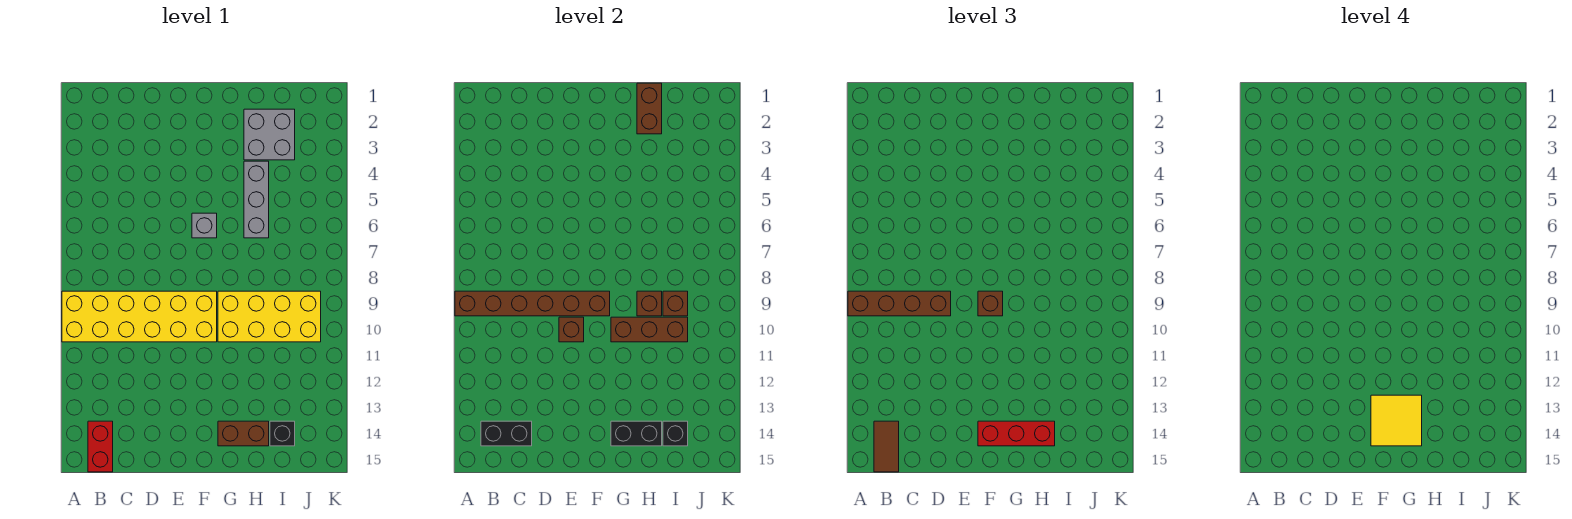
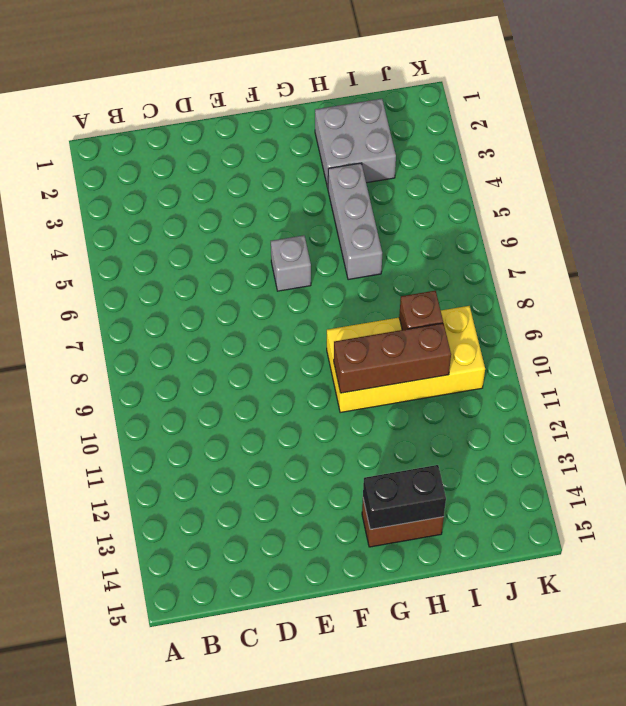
none -> yellow 2x6 brick [62,291,217,342]
none -> red 1x2 brick [88,421,113,472]
none -> black 1x1 brick [270,421,295,446]

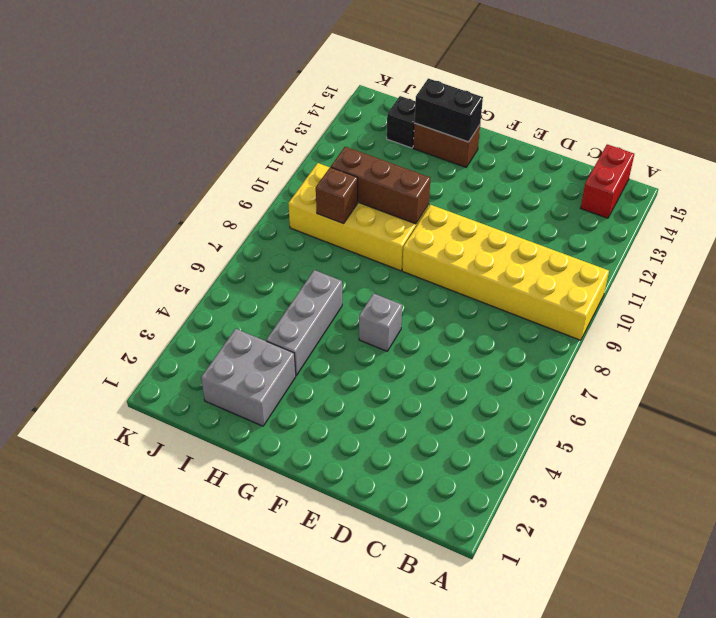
none -> brown 1x6 brick [455,291,610,316]
none -> black 1x2 brick [481,421,532,446]
none -> brown 1x1 brick [559,317,584,342]

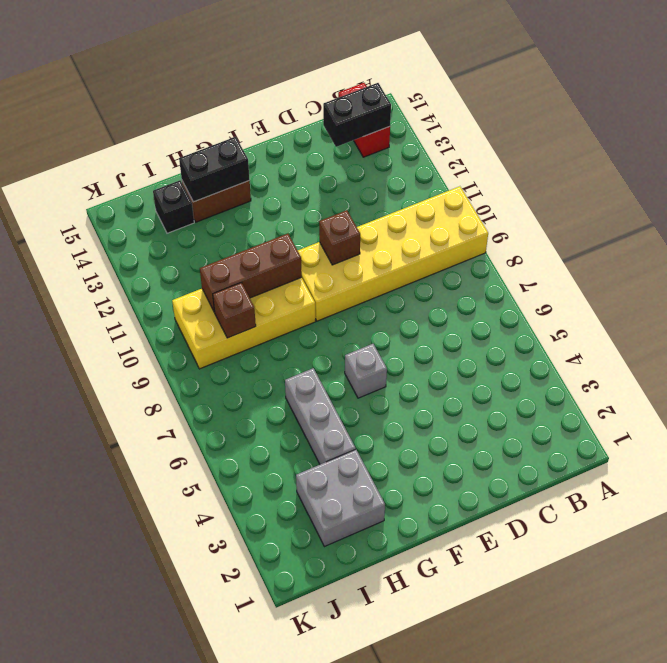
none -> brown 1x6 brick [455,291,610,316]
none -> brown 1x2 brick [637,83,662,134]
none -> brown 1x1 brick [637,291,662,316]

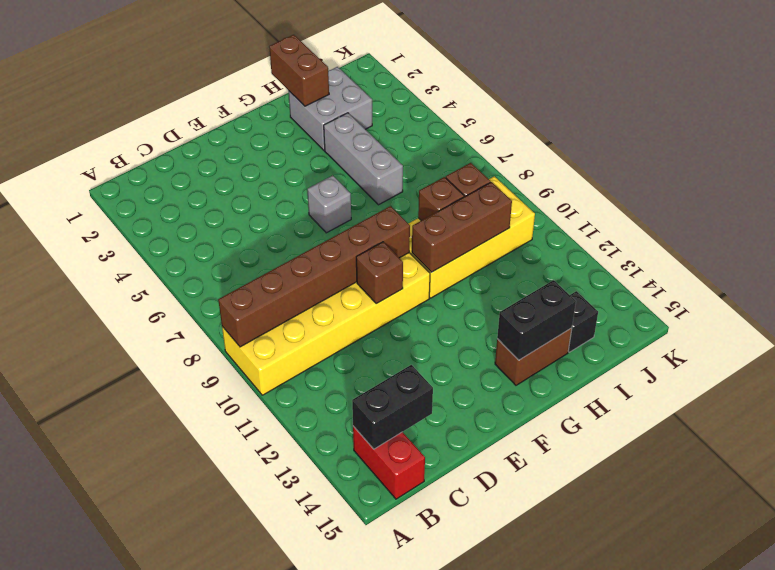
none -> black 1x1 brick [663,421,688,446]
none -> brown 1x4 brick [848,291,951,316]
none -> brown 1x2 tile [874,421,899,472]

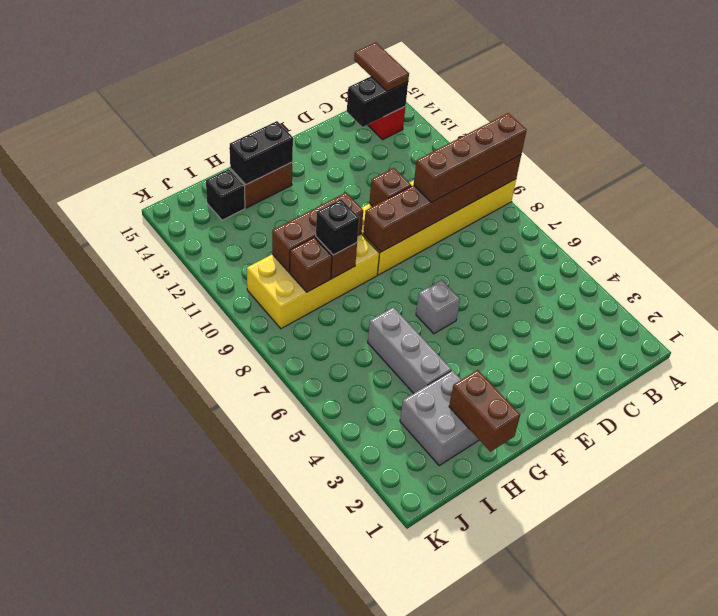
black 1x1 brick [316,199,359,255] -> black 1x1 brick moved to [663,421,688,446]
none -> brown 1x1 brick [978,291,1003,316]
none -> red 1x3 brick [978,421,1055,446]
none -> yellow 2x2 tile [1371,395,1422,446]

